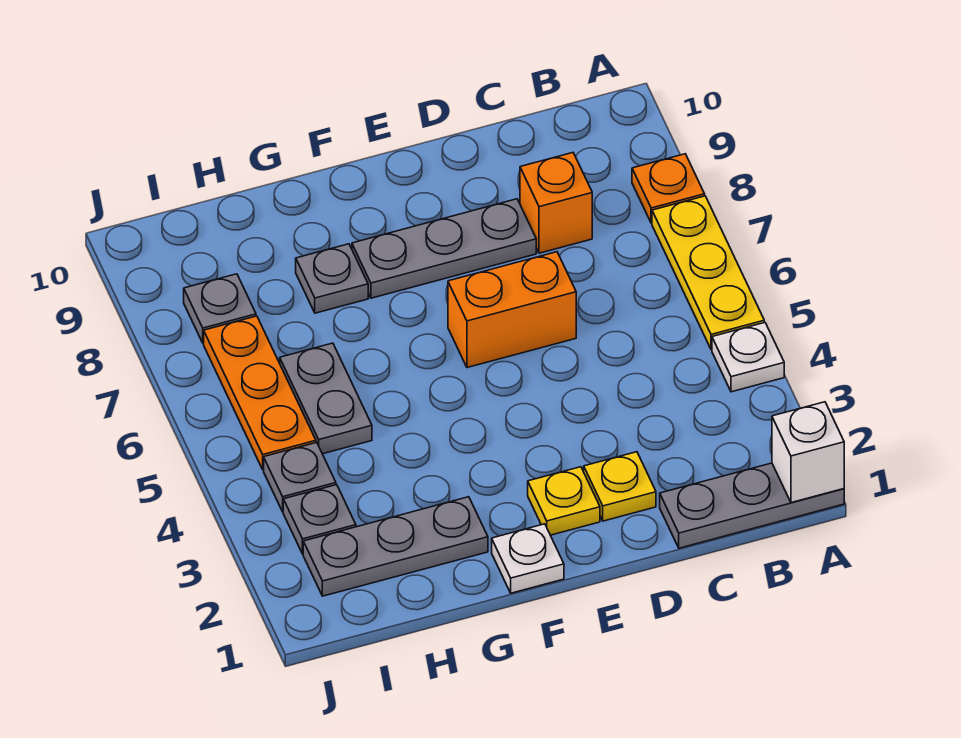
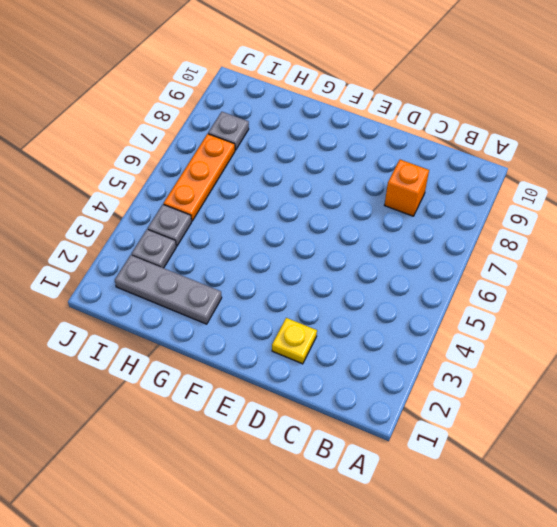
none -> grey 1x3 plate [660,463,844,548]
none -> white 1x1 plate [712,322,784,392]
none -> yellow 1x3 plate [652,196,764,350]

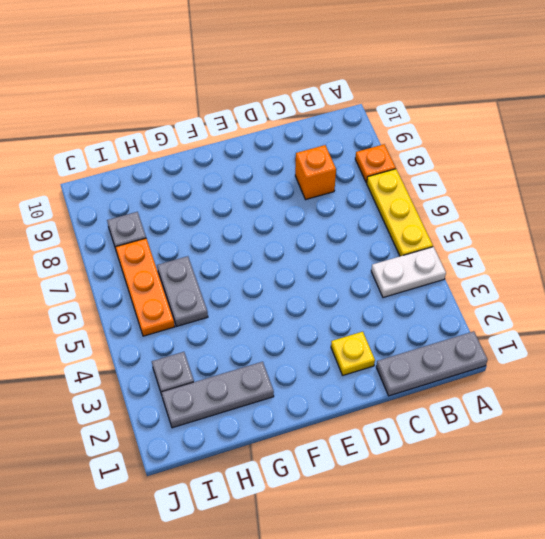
white 1x2 plate [371,247,446,298] -> white 1x1 plate [712,322,784,392]
none -> orange 1x2 brick [448,252,576,368]
none -> grey 1x3 plate [352,199,536,298]
none -> yellow 1x1 plate [528,467,600,535]

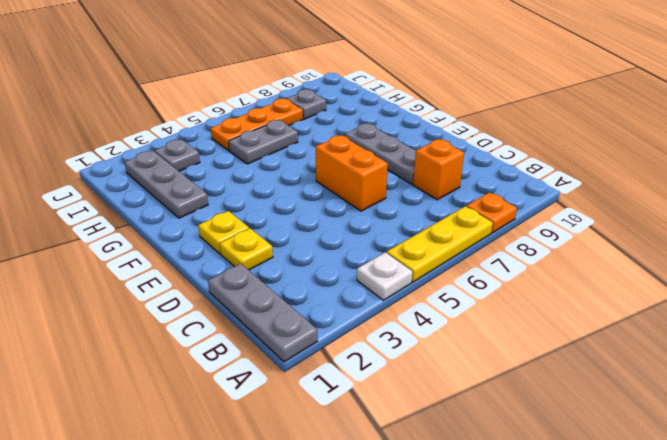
none -> white 1x1 plate [492,524,564,593]
none -> grey 1x1 plate [296,244,368,313]
none -> grey 1x1 plate [264,443,336,512]

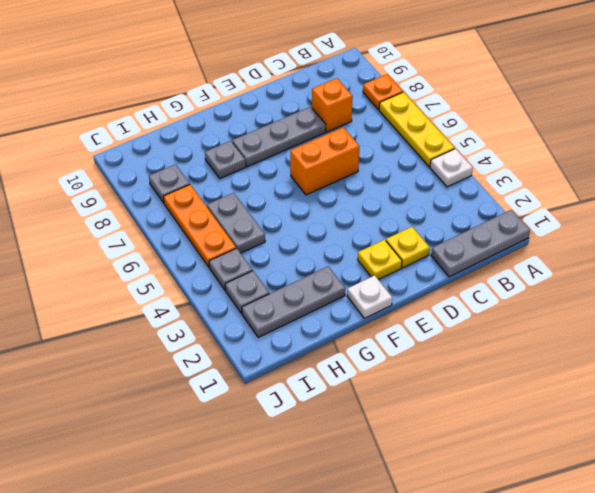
none -> white 1x1 brick [772,402,844,503]

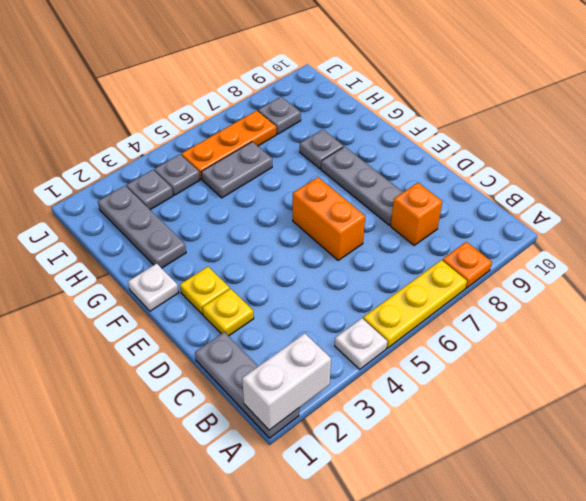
white 1x2 brick [242,333,331,430] -> white 1x1 brick [772,402,844,503]

